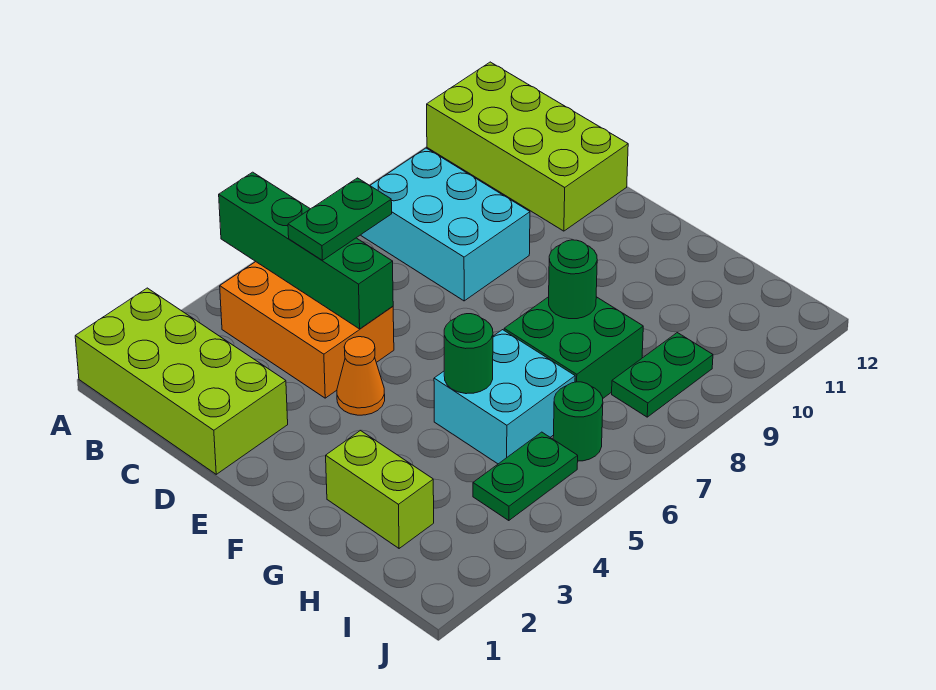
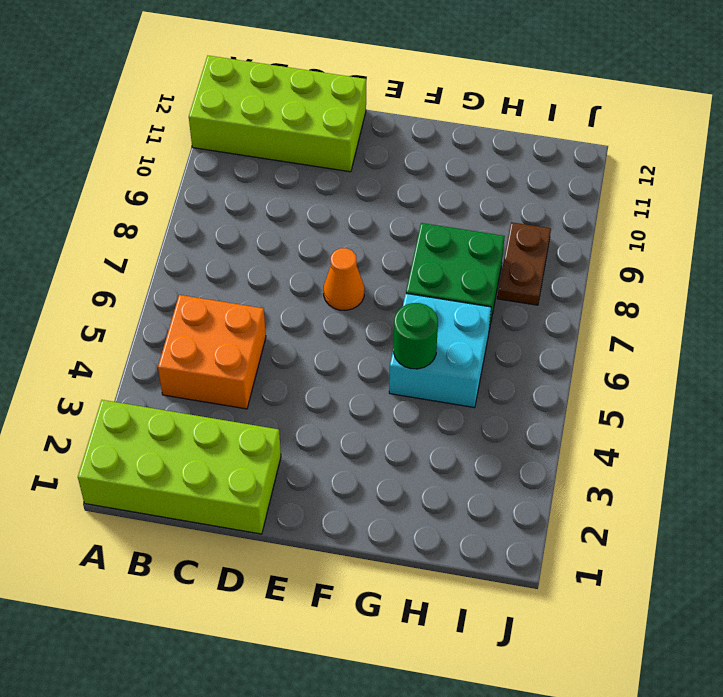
orange 2x2 brick [158,295,266,409] -> orange 2x3 brick [220,262,394,398]
orange 1x1 cone [324,248,364,310] -> orange 1x1 cone moved to [337,337,385,415]
brown 1x2 plate [497,222,551,305] -> green 1x2 plate [612,333,713,417]
none -> cyan 2x3 brick [361,148,530,301]
none -> lime 1x2 brick [326,430,434,548]
none -> green 1x2 plate [473,432,578,521]

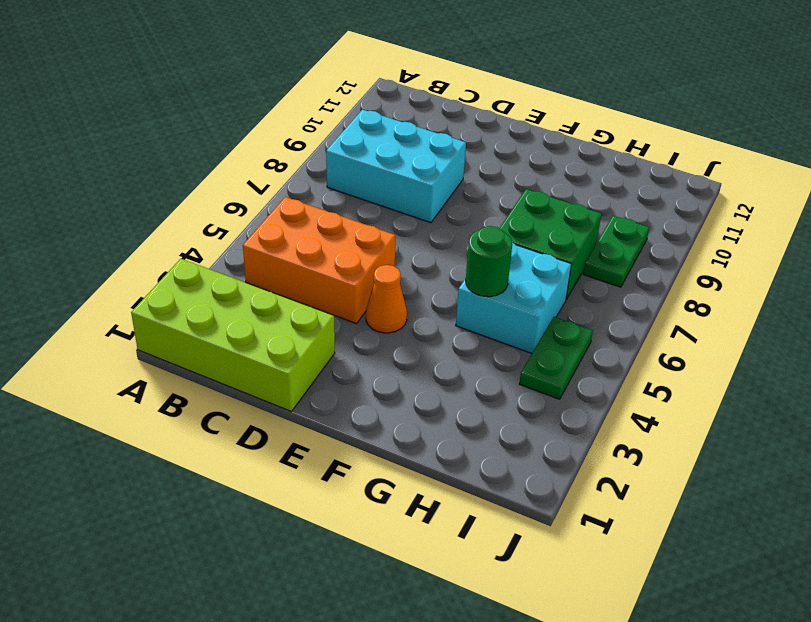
none -> lime 2x4 brick [427,62,628,231]
none -> lime 1x2 brick [326,430,434,548]
none -> green 1x1 round brick [553,382,603,461]

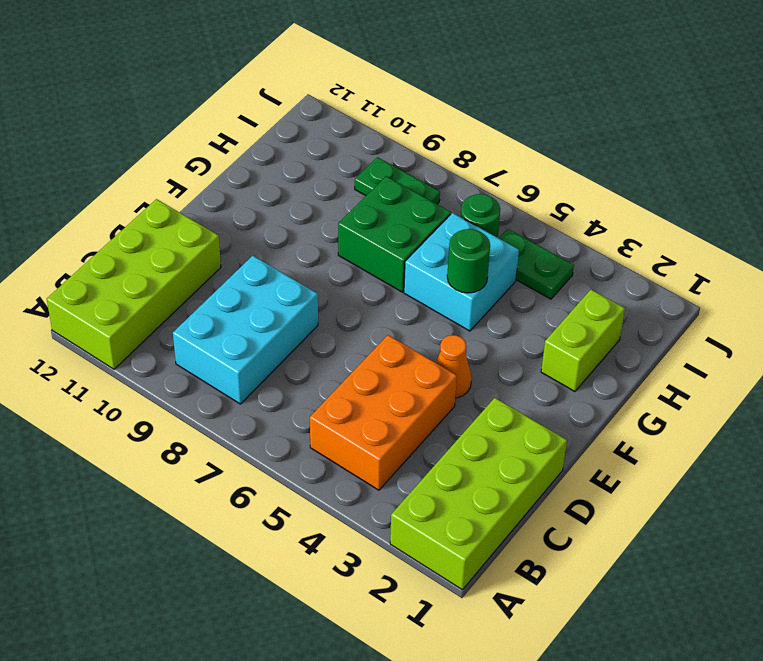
none -> green 1x4 brick [219,172,393,329]
none -> green 1x1 round brick [549,240,597,319]
none -> green 1x2 plate [288,178,392,260]

